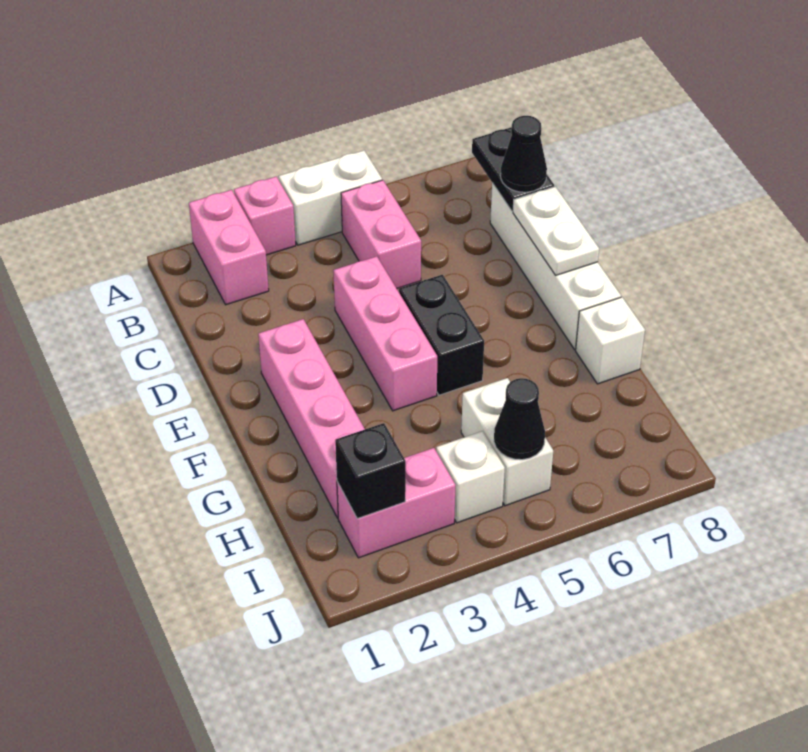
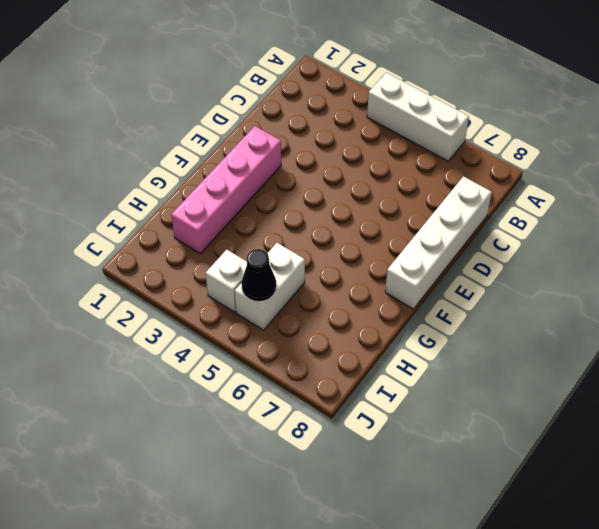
white 1x3 brick [367,73,469,161] -> white 1x2 brick [279,150,382,245]
none -> pink 1x2 brick [189,190,269,305]
none -> pink 1x1 brick [234,177,296,255]
none -> pink 1x2 brick [341,180,421,288]

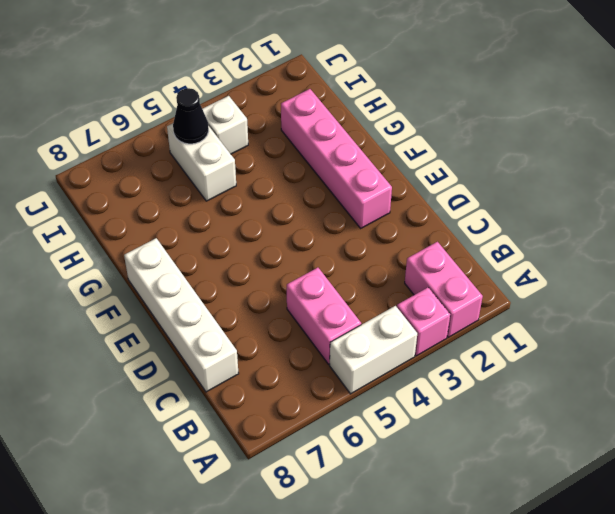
none -> pink 1x3 brick [333,256,437,411]
none -> black 1x2 brick [399,275,484,395]
none -> white 1x1 brick [576,297,645,384]

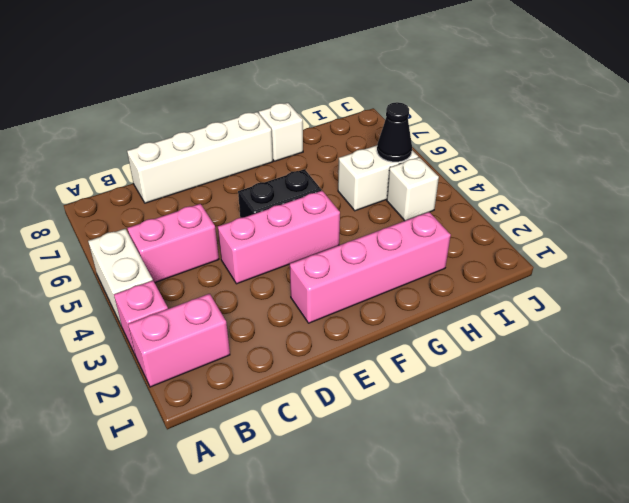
none -> pink 1x2 brick [337,448,455,558]
none -> black 1x2 plate [472,127,554,211]
none -> white 1x2 plate [513,187,599,275]

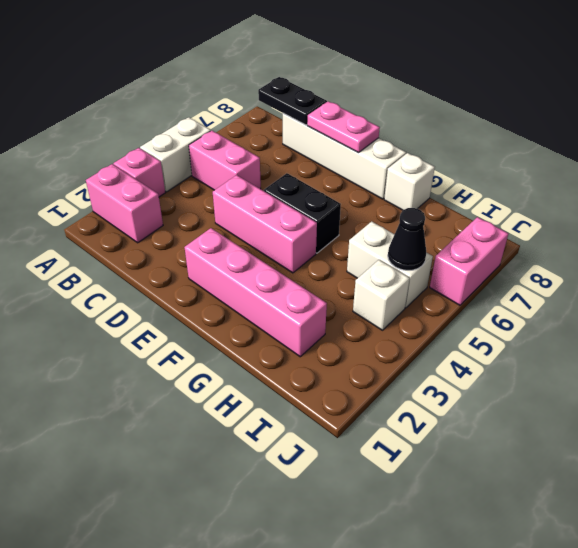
pink 1x2 plate [307,101,380,153] -> white 1x2 plate [513,187,599,275]
pink 1x2 brick [430,217,509,305] -> pink 1x2 brick moved to [337,448,455,558]
none -> black 1x1 brick [335,423,406,519]
none -> black 1x1 cone [501,116,547,192]

